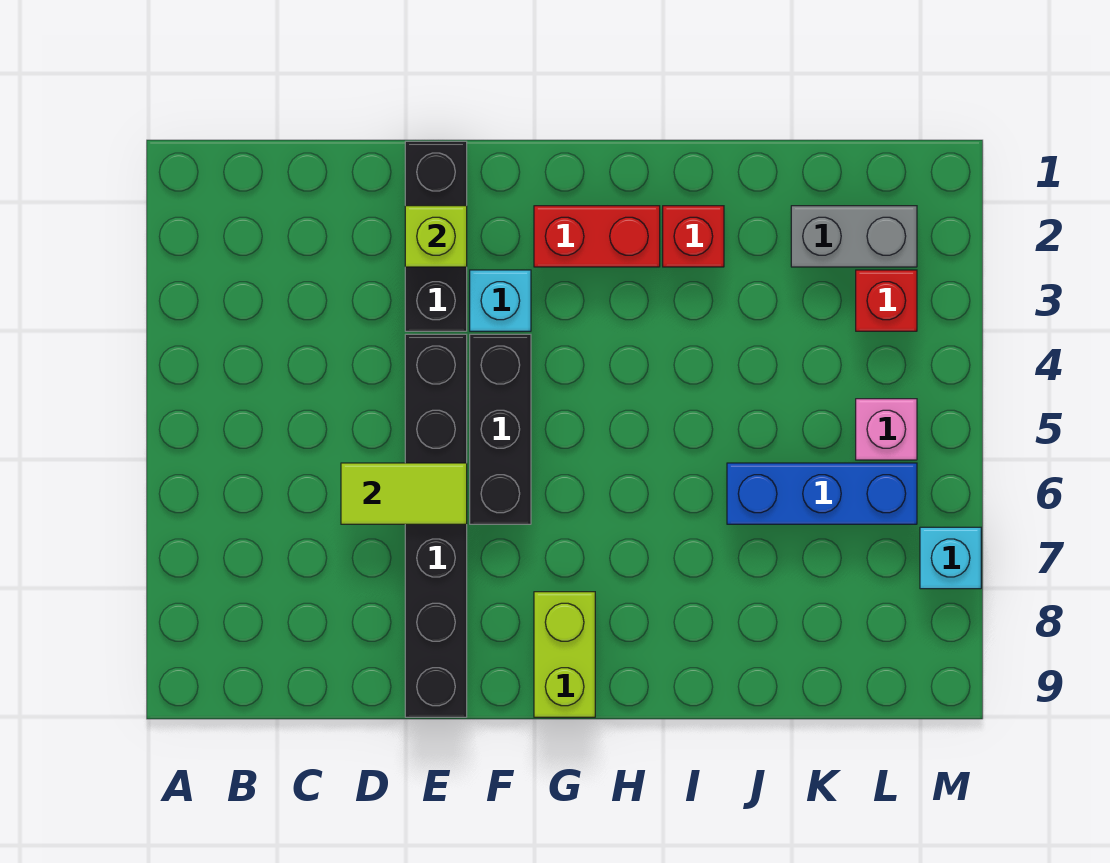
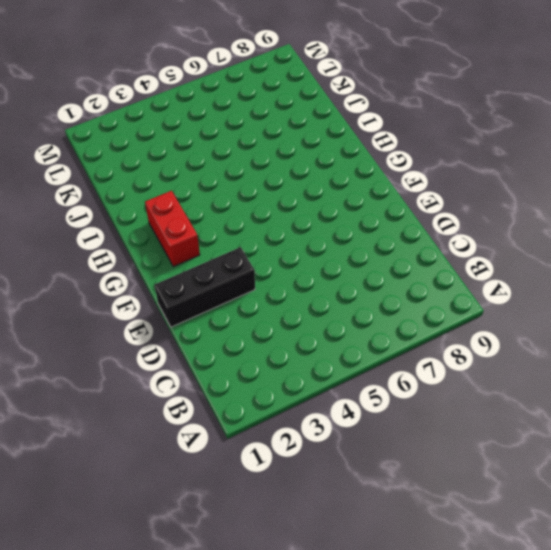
none -> black 1x6 brick [405,334,467,717]
none -> cyan 1x1 brick [470,270,531,331]
none -> black 1x3 brick [470,334,531,524]

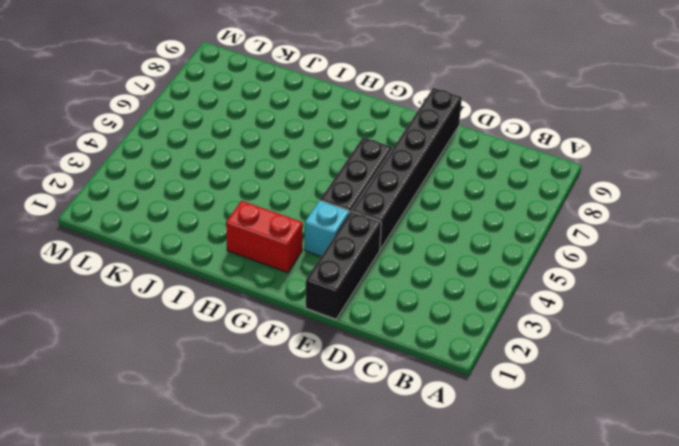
none -> lime 1x2 brick [534,592,595,717]
none -> red 1x1 brick [663,206,724,267]
none -> blue 1x3 brick [727,463,917,524]

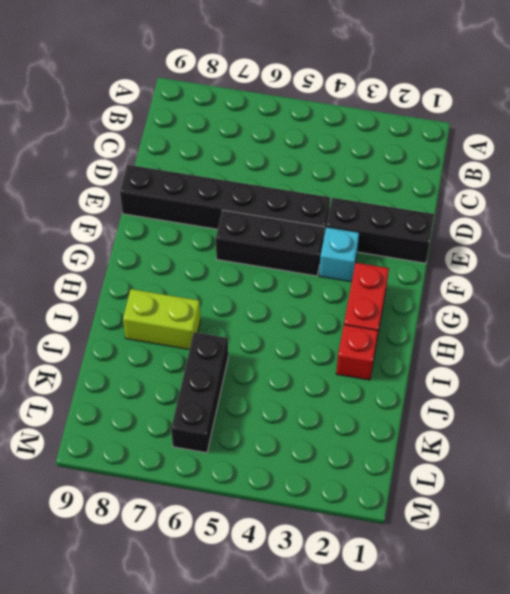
lime 1x2 brick [123,289,200,350] -> lime 1x2 brick moved to [534,592,595,717]
black 1x3 brick [171,332,228,453] -> blue 1x3 brick [727,463,917,524]
none -> grey 1x2 brick [791,206,917,267]
none -> red 1x1 brick [856,270,917,331]
none -> pink 1x1 brick [856,399,917,460]

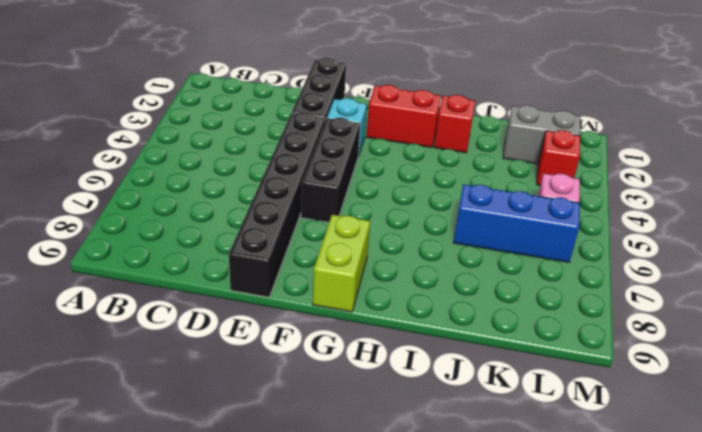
none -> cyan 1x1 brick [920,527,981,589]
none -> lime 1x2 tile [341,463,467,524]
none -> lime 1x1 brick [405,206,467,267]

